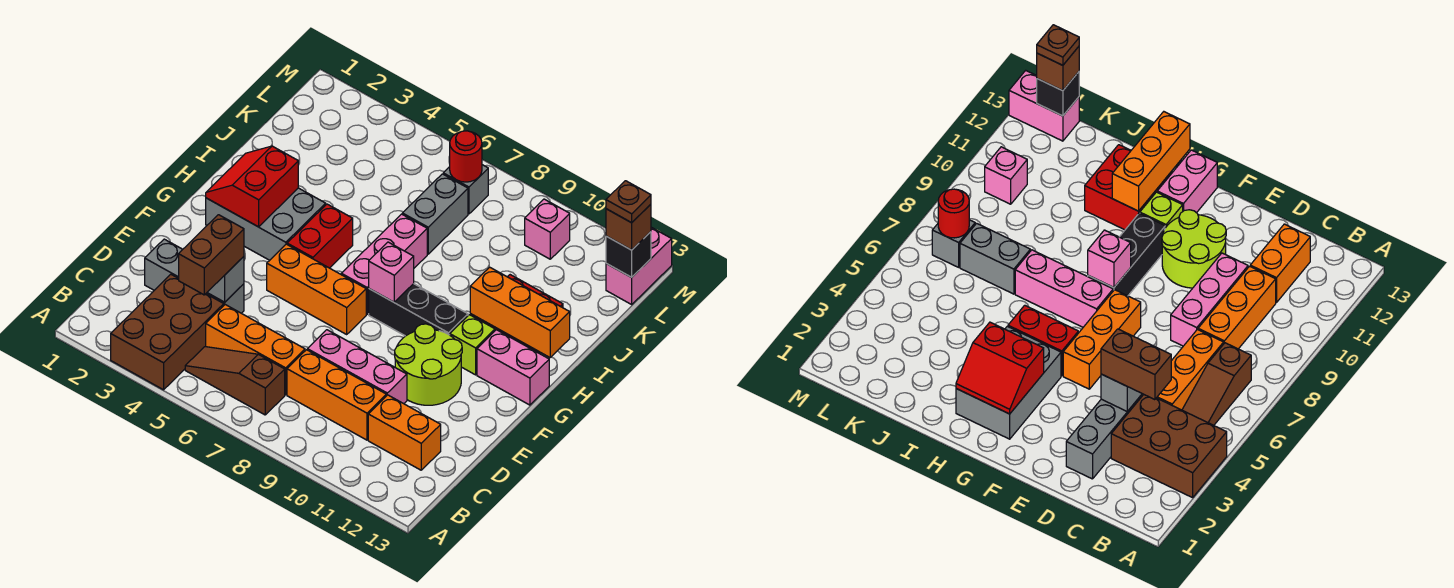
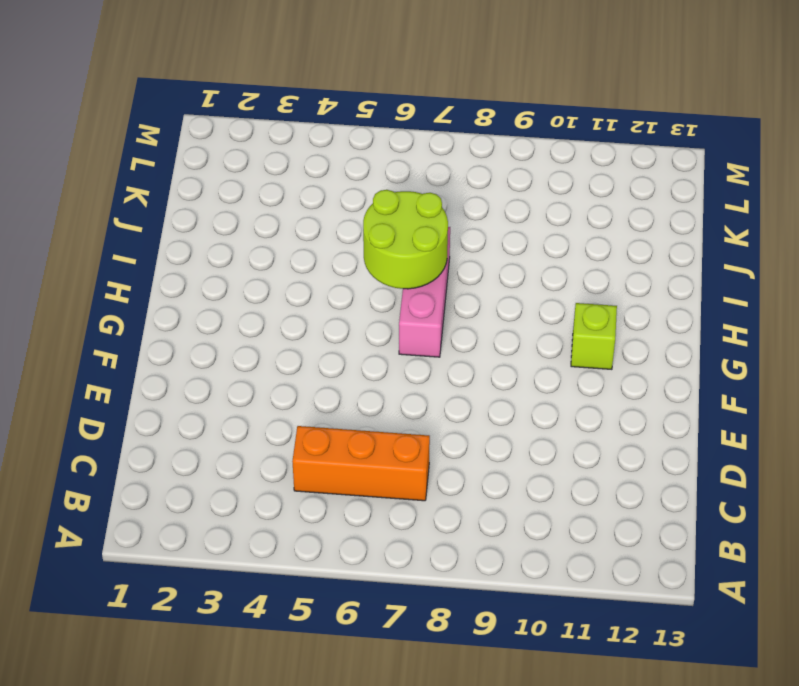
lime 2x2 round brick [363,190,448,289] -> lime 2x2 round brick moved to [395,324,462,405]
none -> brown 2x3 brick [111,274,224,390]
none -> brown 1x3 slope [185,347,285,415]
none -> orange 1x3 brick [287,350,386,440]

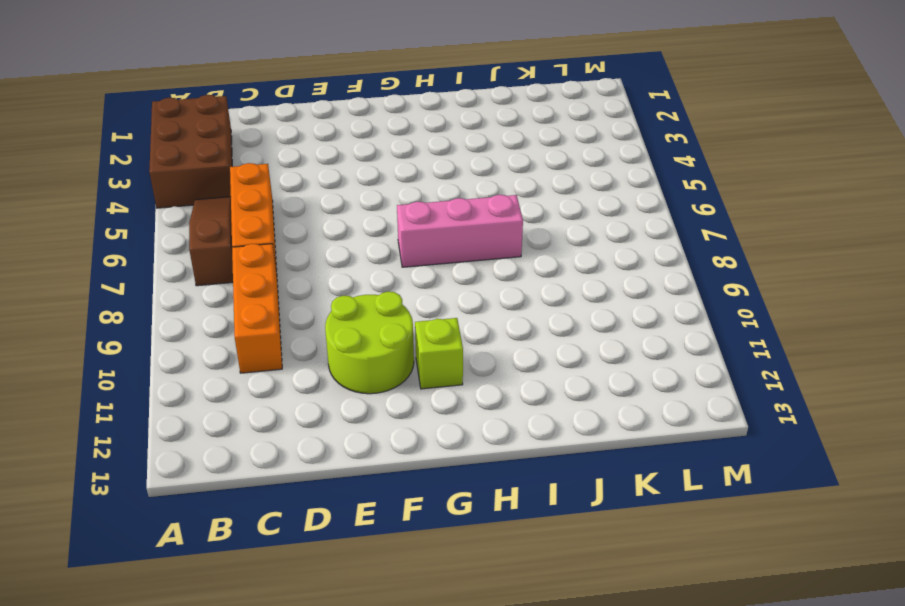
brown 2x3 brick [149,95,232,208] -> brown 2x3 brick turned to [111,274,224,390]
none -> orange 1x2 brick [368,395,441,470]
none -> grey 1x3 brick [145,239,244,313]
none -> pink 1x3 brick [307,330,407,404]

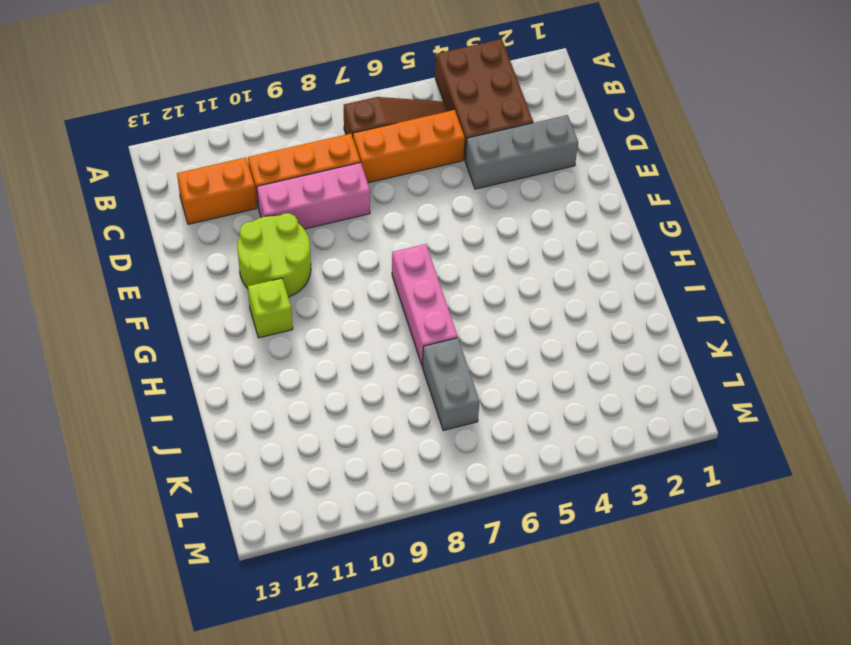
none -> orange 1x3 brick [267,244,366,334]
none -> grey 2x3 brick [206,188,326,260]
none -> red 1x2 brick [287,204,353,268]

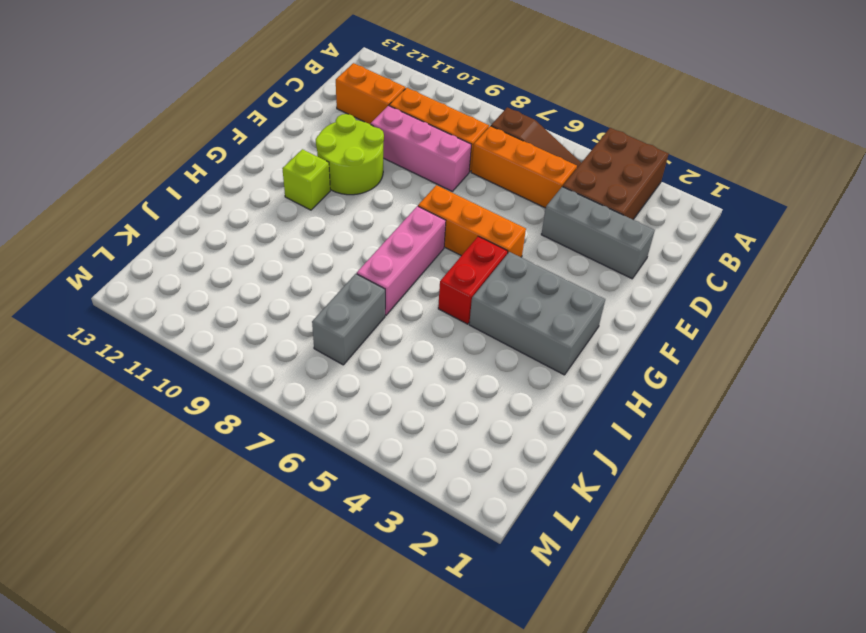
none -> black 1x3 brick [369,284,468,336]
none -> pink 1x2 brick [477,330,549,405]
none -> red 2x2 brick [1085,145,1172,230]

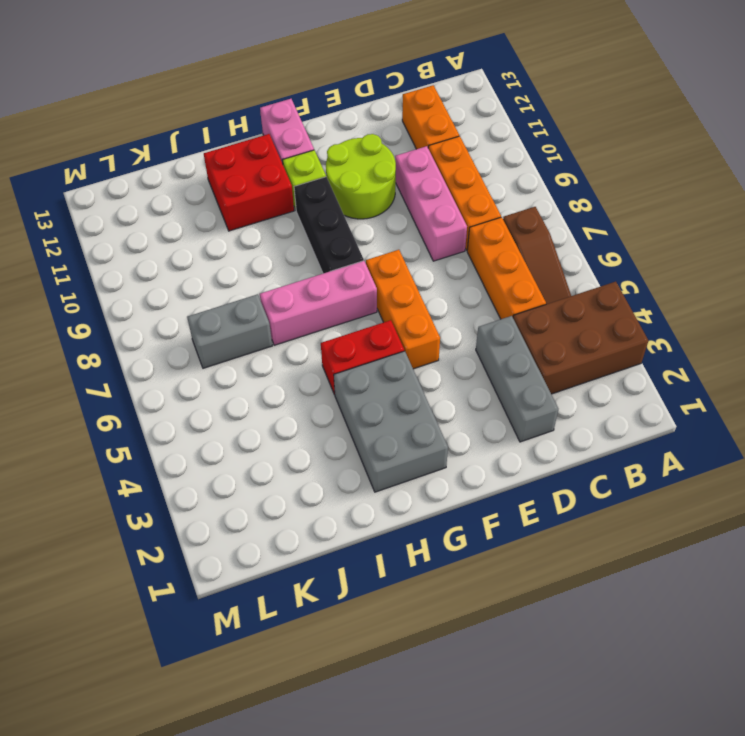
none -> grey 1x1 brick [443,165,488,214]
none -> pink 1x1 brick [525,199,570,259]
none -> pink 1x2 brick [606,227,672,304]

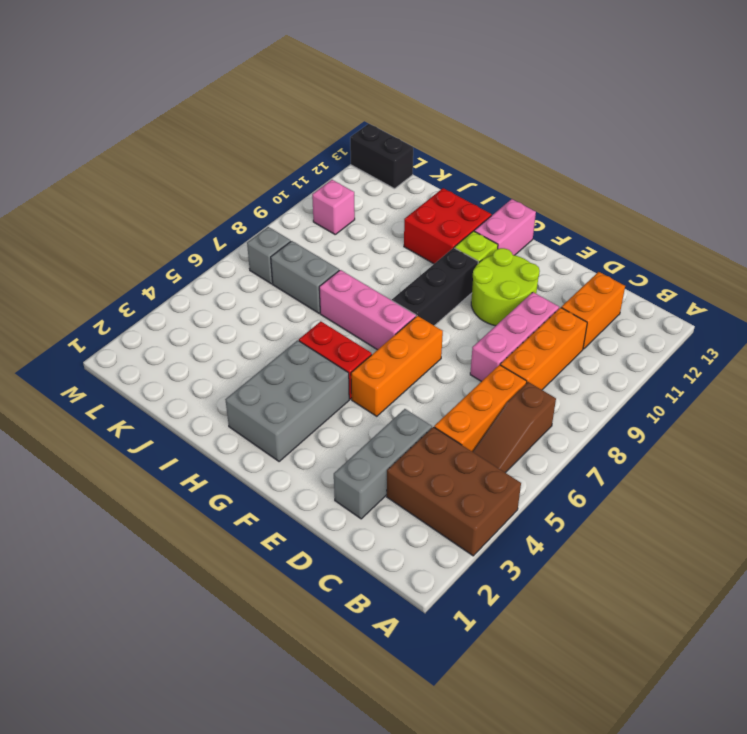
black 1x2 brick [350,124,413,189] -> pink 1x2 brick [606,227,672,304]
none -> grey 1x1 brick [207,257,244,302]
none -> red 2x2 slope [206,146,298,227]
none -> pink 1x1 brick [369,242,414,302]

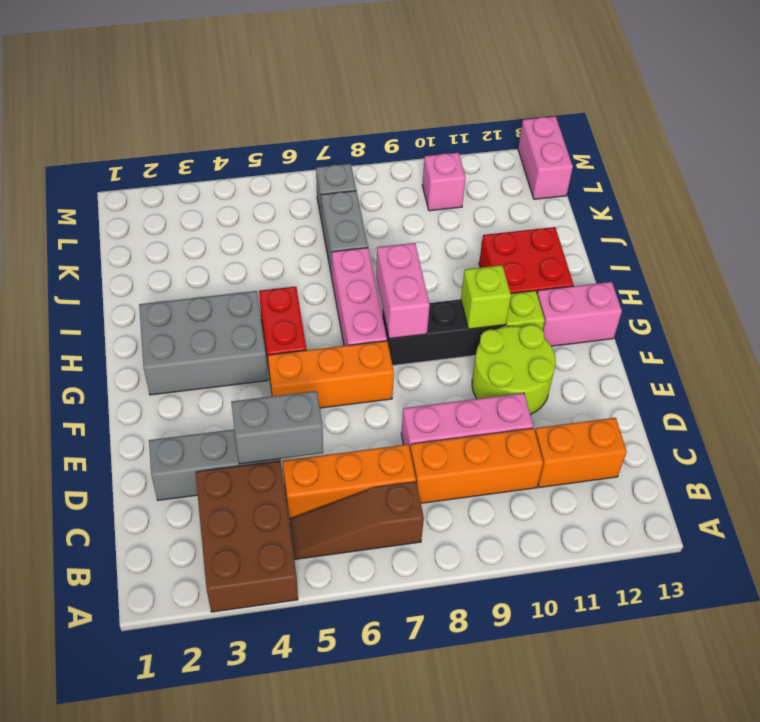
grey 1x2 brick [231,391,323,464] -> grey 1x1 brick [207,257,244,302]
pink 1x2 brick [376,243,430,339] -> pink 1x1 brick [369,242,414,302]
lime 1x1 brick [461,265,511,329] -> none
none -> red 2x2 slope [206,146,298,227]
none -> orange 1x3 brick [470,267,570,357]
none -> red 1x1 round brick [450,131,482,182]

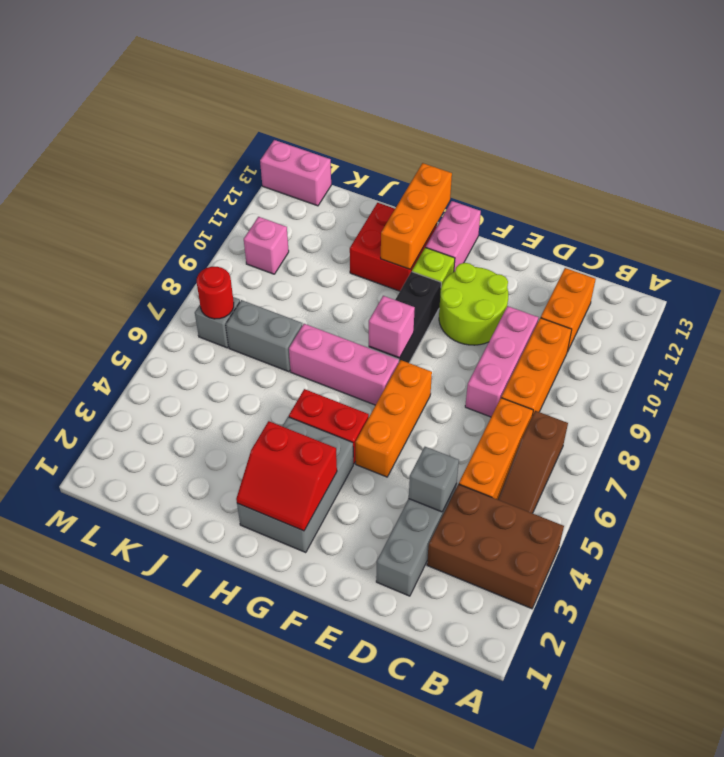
none -> black 1x1 brick [606,232,651,277]
none -> brown 1x2 brick [179,215,244,295]
none -> brown 1x1 brick [606,204,651,250]

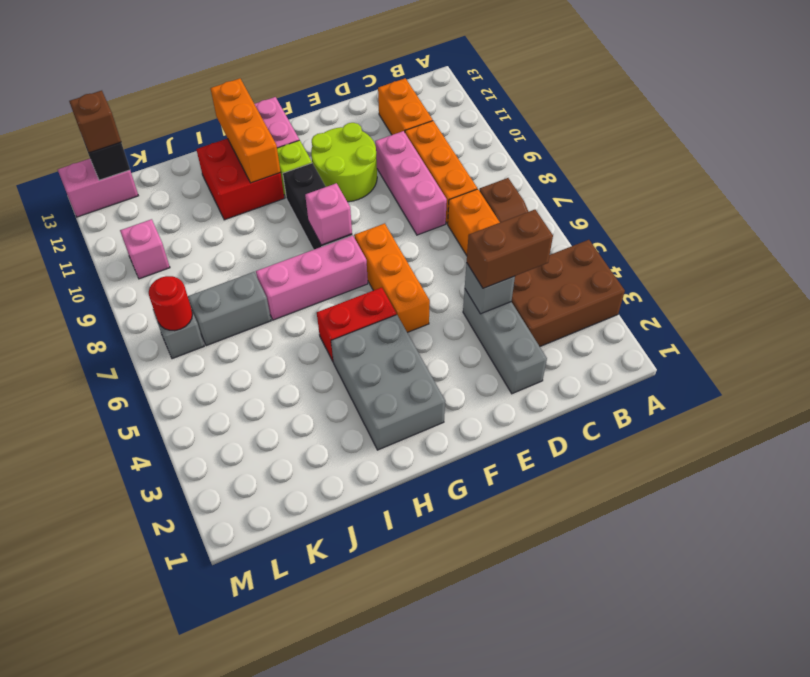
none -> red 2x2 slope [206,146,298,227]
none -> brown 1x1 plate [606,181,651,223]

